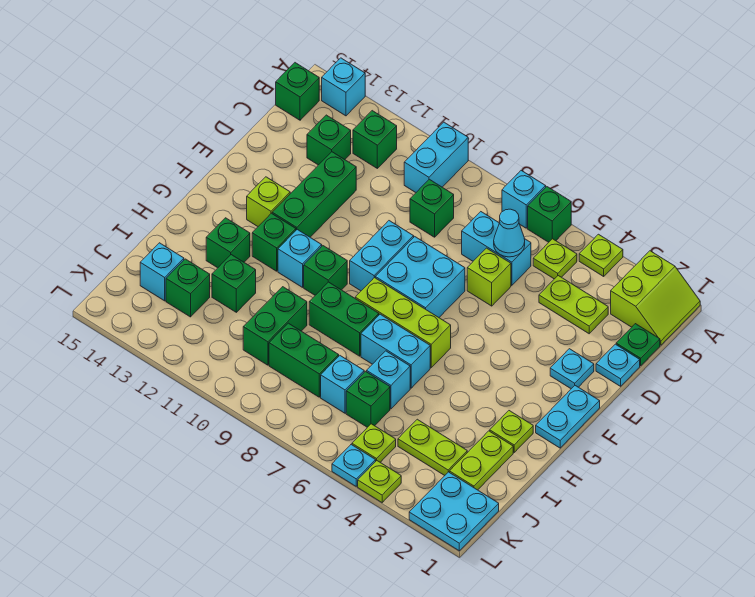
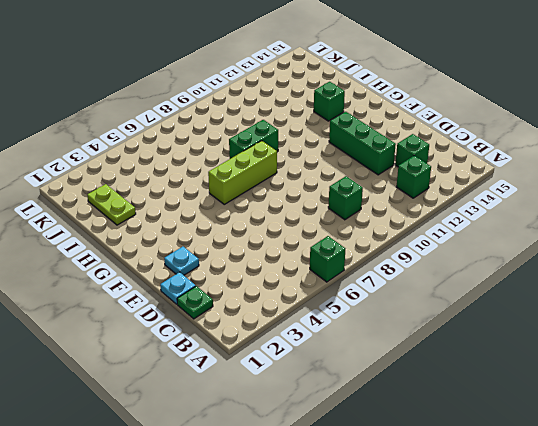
none -> lime 2x2 slope [611,251,700,345]
none -> lime 1x1 plate [579,234,623,276]
none -> cyan 1x1 brick [502,171,546,228]
none -> cyan 1x2 brick [404,122,468,192]

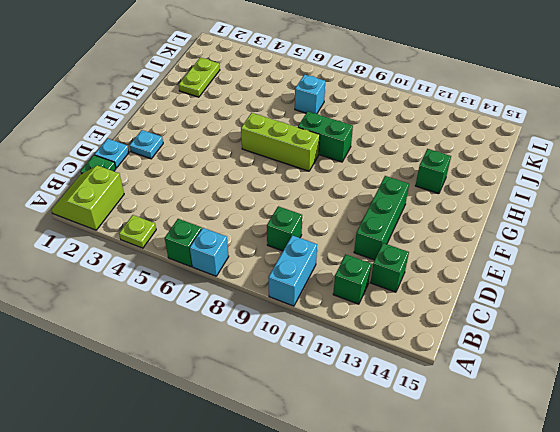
none -> cyan 1x1 brick [322,58,365,116]
none -> lime 1x1 plate [533,239,577,279]
none -> green 1x1 brick [276,63,319,120]
none -> lime 1x2 plate [539,276,608,334]

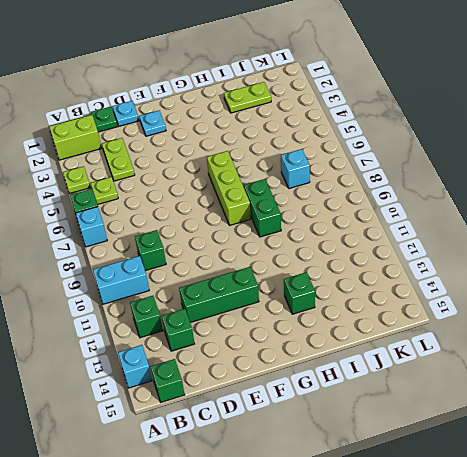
none -> cyan 1x2 brick [462,212,531,285]
none -> lime 1x1 brick [467,248,511,306]
none -> cyan 2x2 brick [375,237,465,317]
none -> cyan 1x2 brick [350,221,414,291]

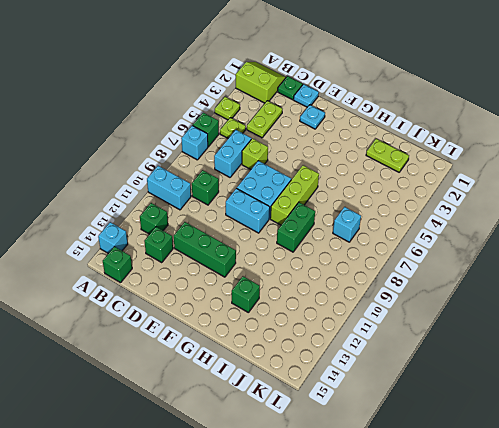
none -> cyan 1x2 plate [536,386,600,448]
none -> lime 1x1 brick [247,177,290,226]
none -> green 1x1 brick [304,246,347,295]
none -> cyan 1x1 brick [278,230,322,287]

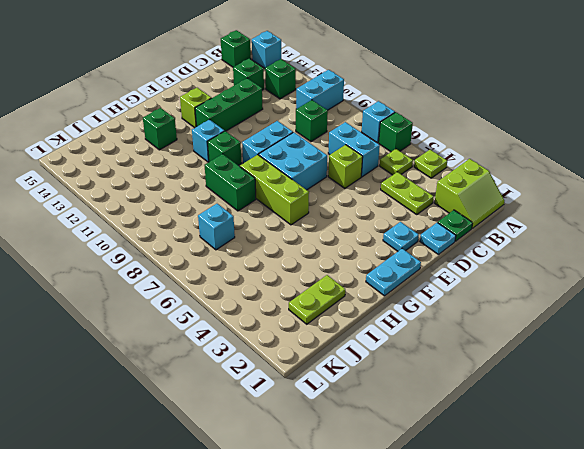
none -> green 1x1 brick [252,213,296,271]
none -> lime 1x1 plate [490,411,533,452]
none -> cyan 1x2 brick [361,314,430,388]
none -> cyan 1x1 brick [367,351,410,409]

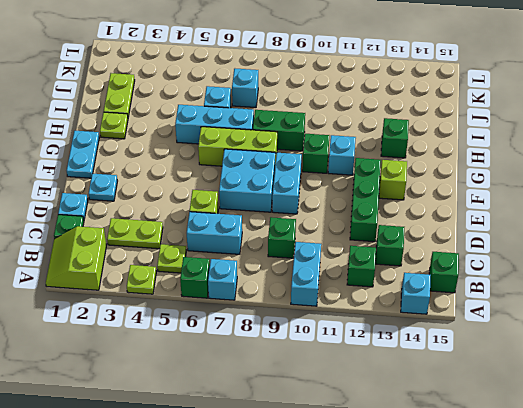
cyan 1x3 brick [175,105,254,144] -> cyan 1x2 brick [361,314,430,388]
none -> green 1x1 brick [252,213,296,271]
none -> green 1x2 brick [243,287,307,365]
none -> green 1x1 brick [212,255,256,312]
none -> lime 1x2 plate [398,419,467,475]

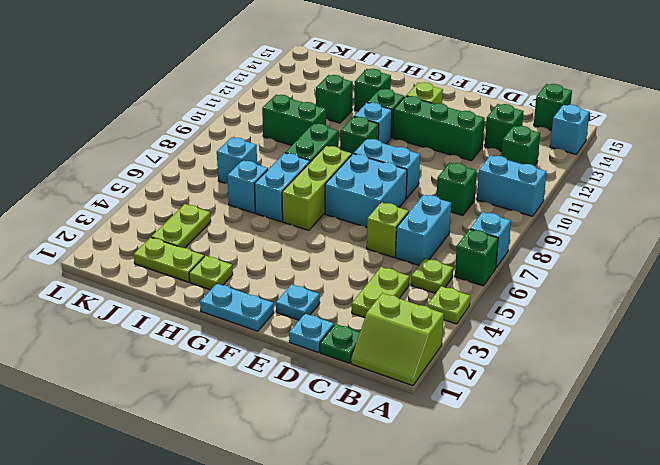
none -> green 1x1 brick [346,371,390,427]
none -> green 1x2 brick [269,323,339,397]
none -> green 1x1 brick [166,259,210,317]
none -> cyan 1x1 brick [140,243,184,301]

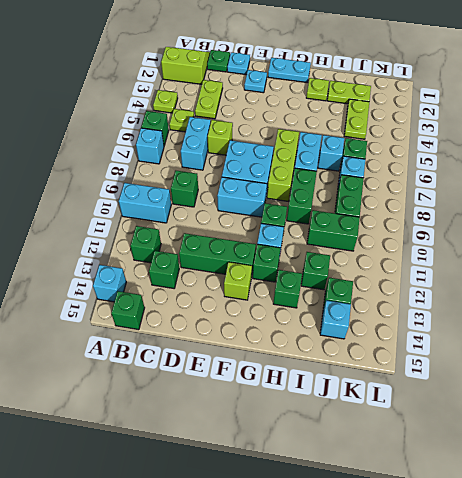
none -> cyan 2x2 plate [409,472,499,551]
none -> lime 1x1 plate [352,424,396,462]
none -> lime 1x1 plate [358,461,401,503]
none -> cyan 1x1 plate [332,445,376,486]

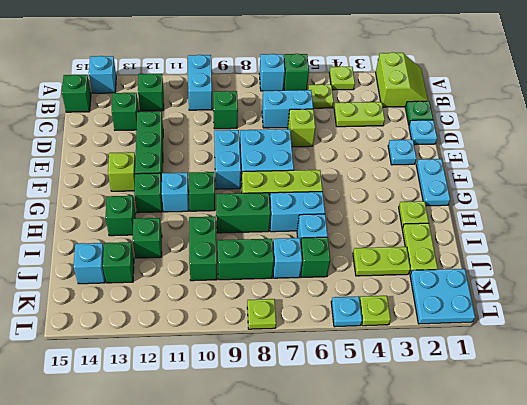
lime 1x1 plate [247,299,276,329] -> lime 1x1 plate moved to [352,424,396,462]
none -> cyan 1x1 cone [494,209,525,257]

